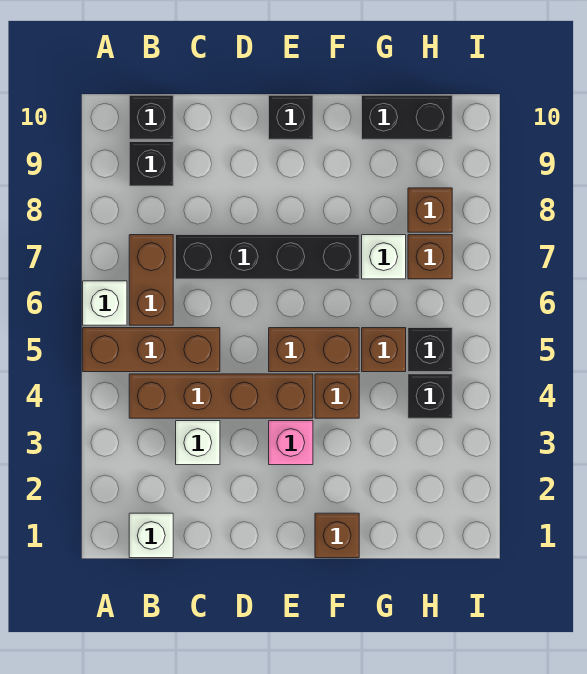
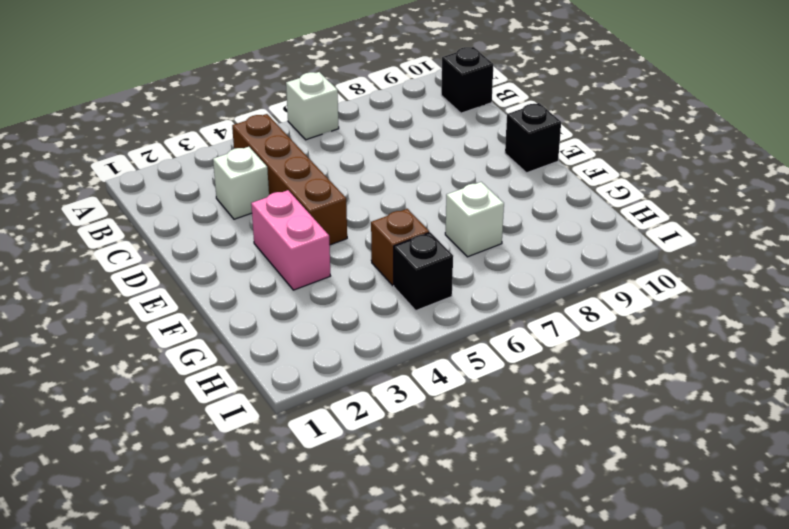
pink 1x2 brick [251,190,330,290] -> pink 1x1 brick [269,421,313,465]
none -> brown 1x3 brick [83,328,220,372]
none -> white 1x1 brick [129,513,173,558]
none -> brown 1x2 brick [129,235,173,325]

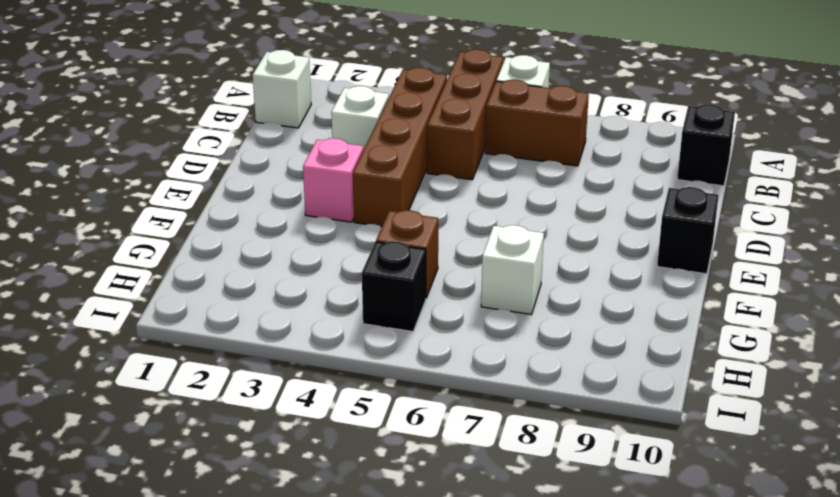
none -> black 1x1 brick [129,142,173,186]
none -> black 1x4 brick [176,235,359,279]
none -> brown 1x2 brick [269,328,359,372]

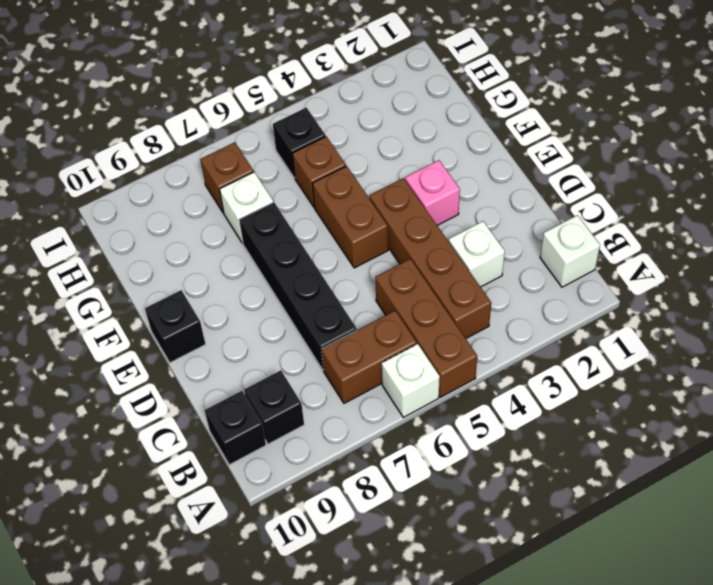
none -> brown 1x1 brick [315,513,359,558]
none -> brown 1x1 brick [315,374,359,418]
none -> black 1x2 brick [362,95,452,139]

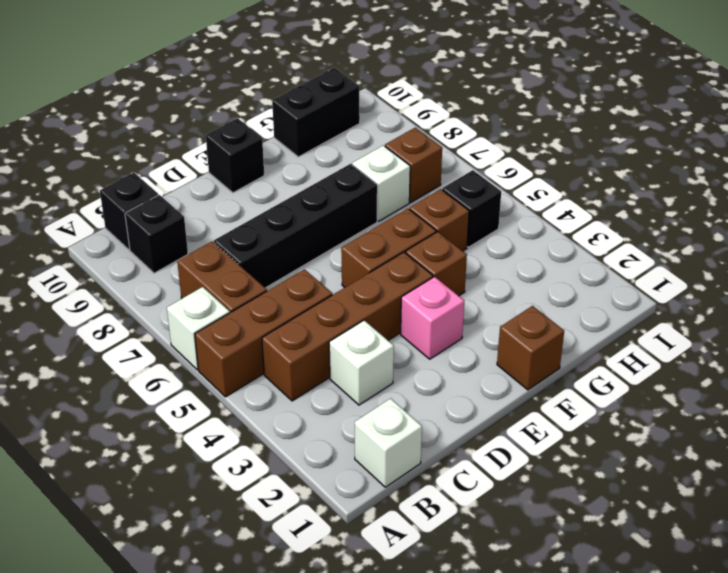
none -> black 1x1 brick [408,374,452,418]
none -> brown 1x1 brick [408,188,452,232]

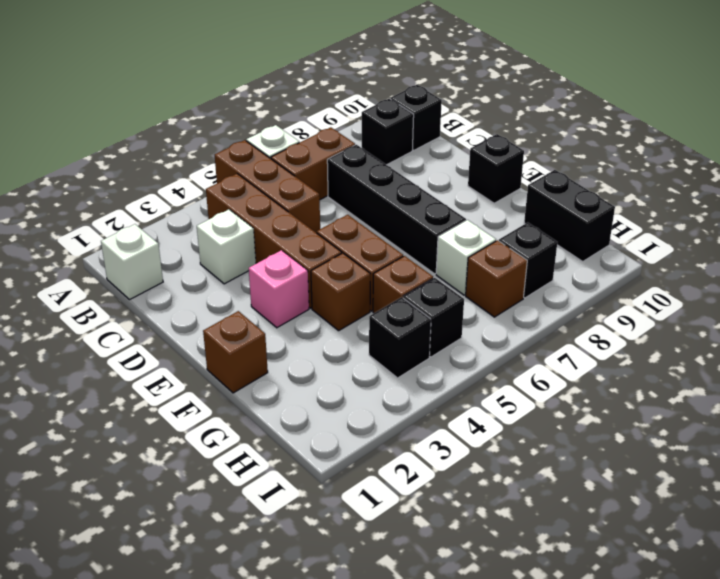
black 1x1 brick [499,223,557,298] -> brown 1x1 brick [408,188,452,232]

